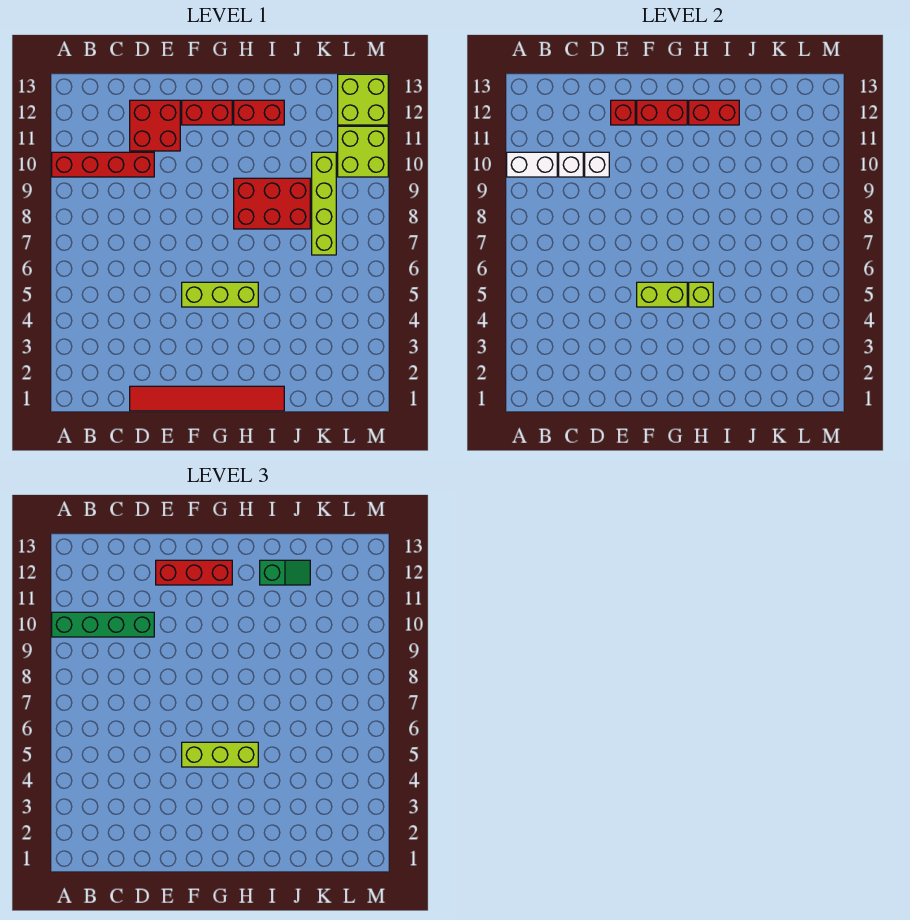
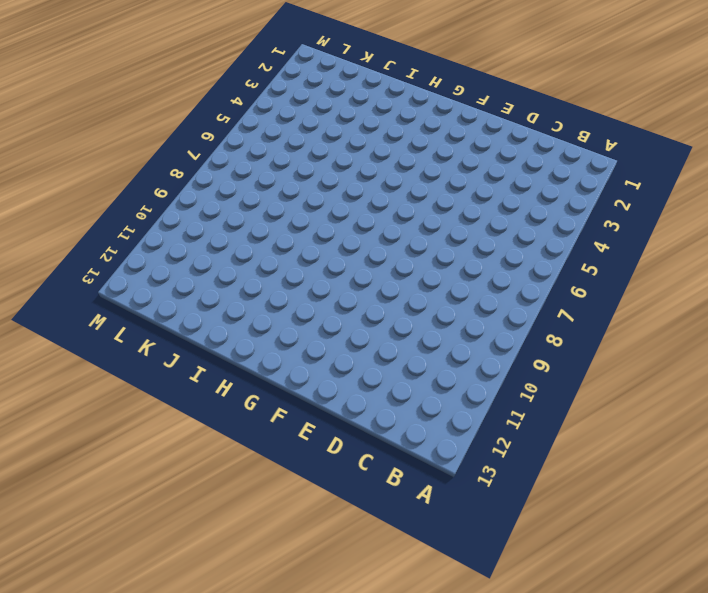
none -> red 1x4 brick [52,152,154,177]
none -> red 1x6 tile [130,386,284,411]
none -> red 2x2 brick [130,100,180,151]

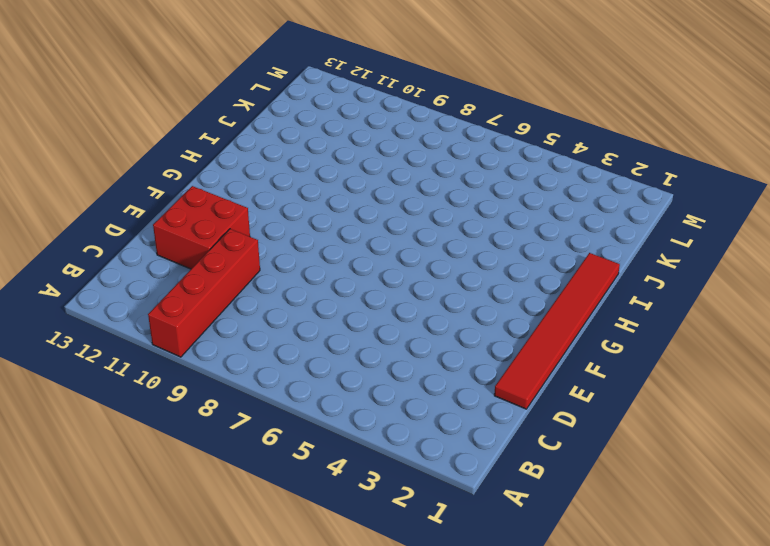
none -> lime 1x3 brick [182,282,258,307]
none -> red 1x2 brick [182,100,232,125]
none -> red 2x3 brick [234,178,310,229]

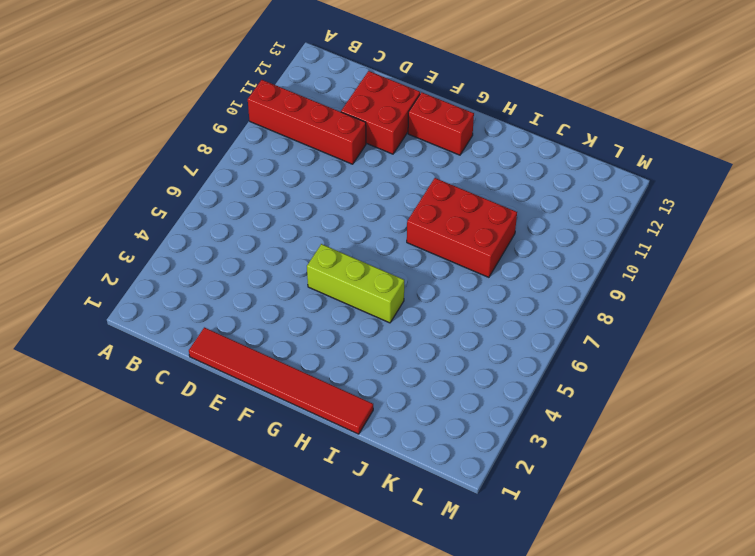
none -> red 1x2 brick [234,100,284,125]
none -> lime 1x4 brick [312,152,336,255]
none -> lime 2x2 brick [338,126,388,177]

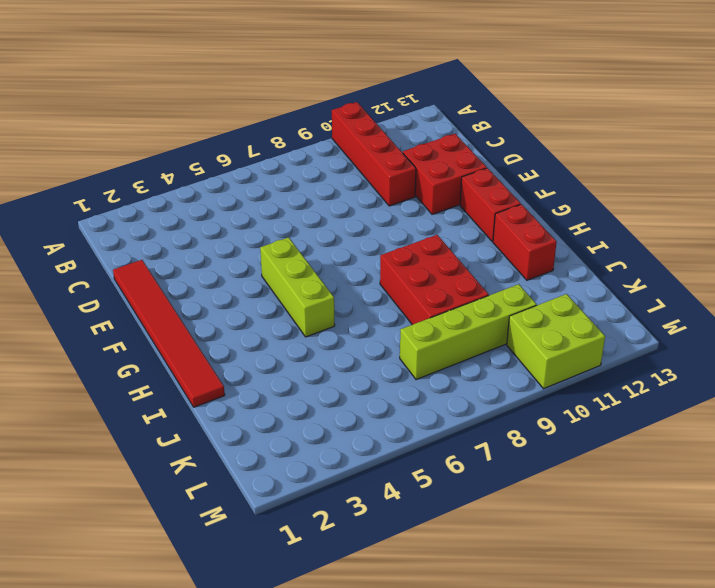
none -> lime 2x2 brick [338,74,388,125]
none -> white 1x2 brick [507,152,557,177]
none -> white 1x1 brick [559,152,583,177]

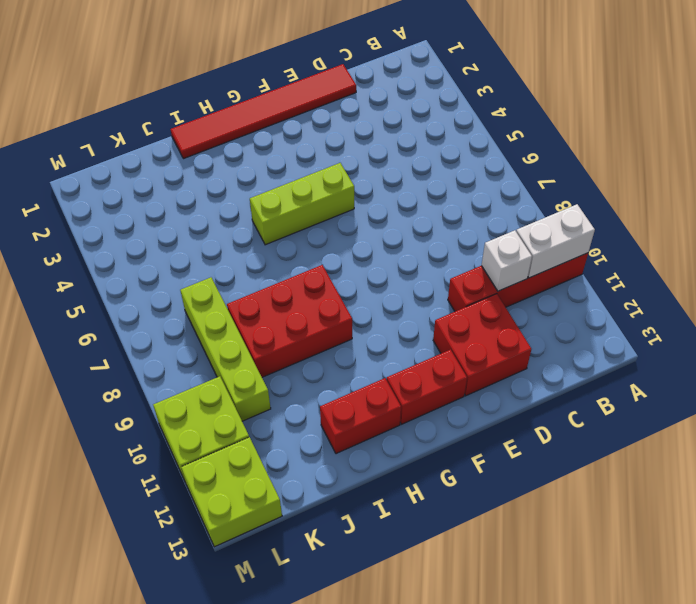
none -> white 1x1 brick [585,152,609,177]
none -> red 1x1 brick [611,100,635,125]
none -> lime 1x2 brick [637,282,687,307]

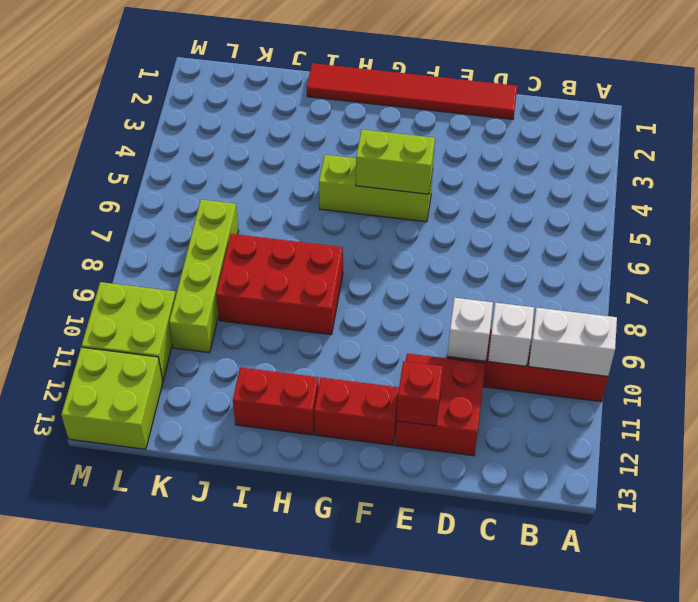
none -> red 1x2 brick [637,100,687,125]
none -> lime 1x1 brick [689,282,713,307]
none -> red 1x2 brick [689,100,739,125]

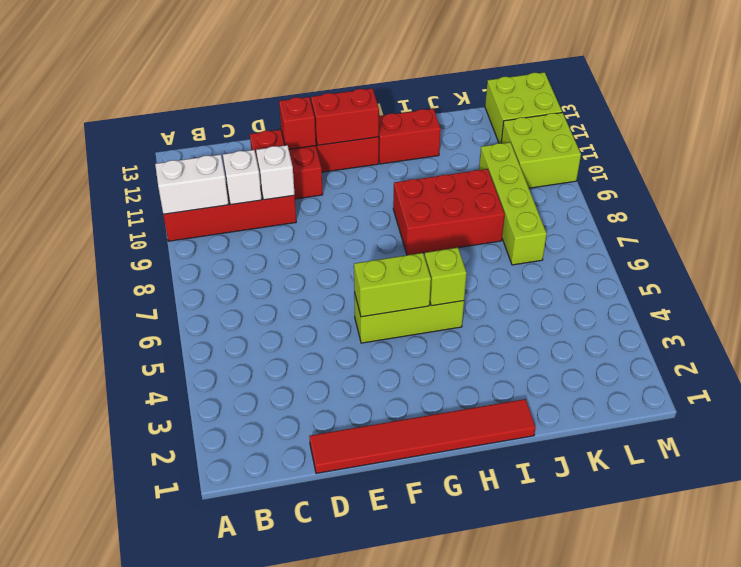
none -> red 1x2 brick [689,100,739,125]
none -> green 1x4 brick [52,612,154,637]
none -> red 1x3 brick [156,560,232,585]

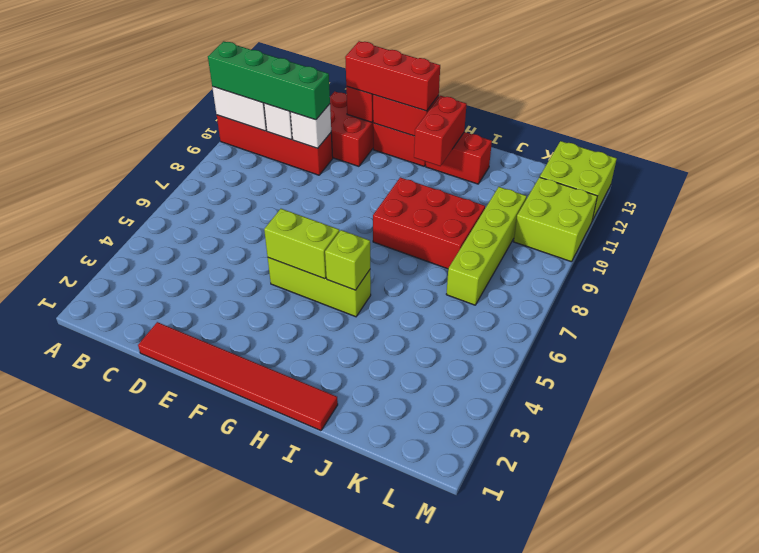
red 1x2 brick [414,96,467,166] -> red 1x2 brick turned to [689,100,739,125]
none -> lime 1x3 brick [182,742,258,767]
none -> green 1x2 slope [260,560,310,585]

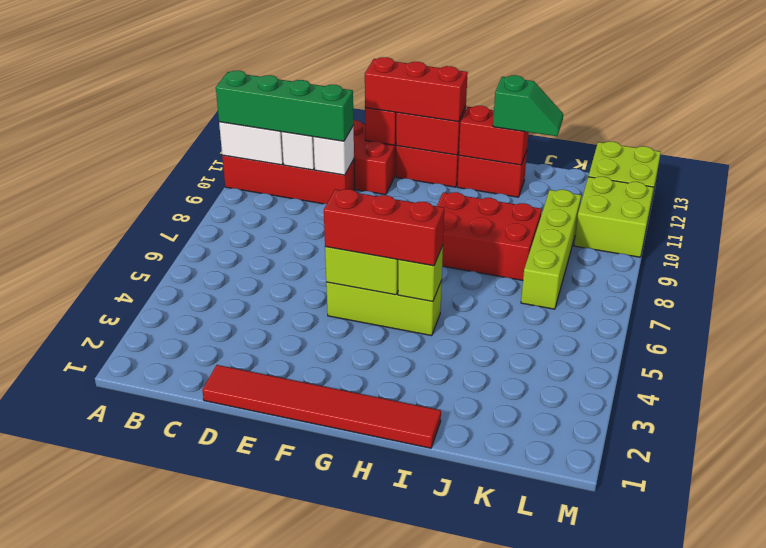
red 1x3 brick [324,189,444,266] -> lime 1x3 brick [182,742,258,767]

